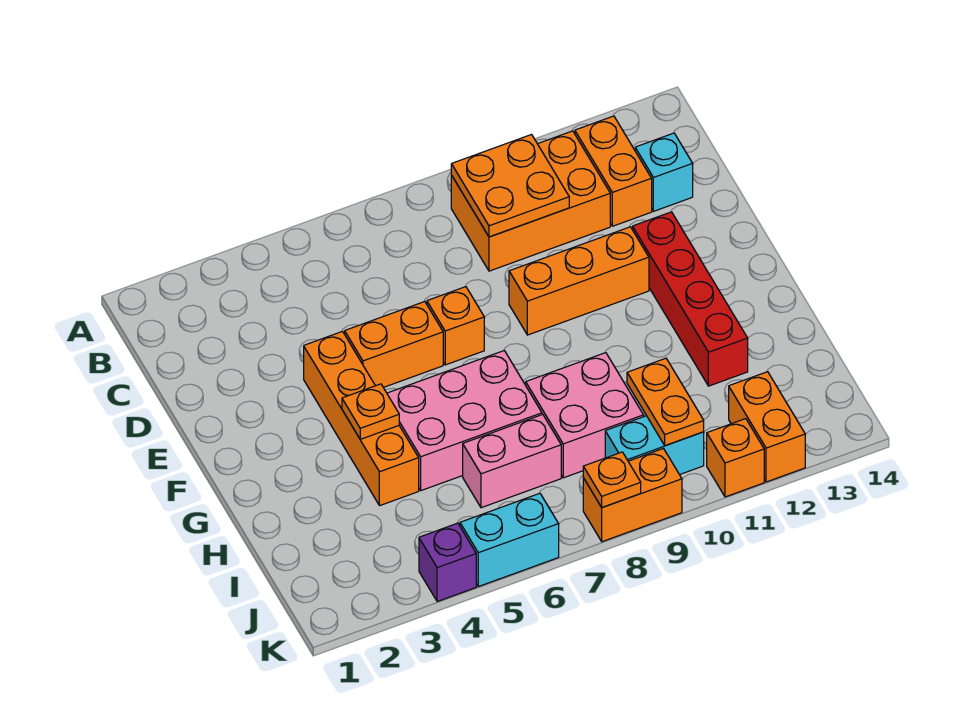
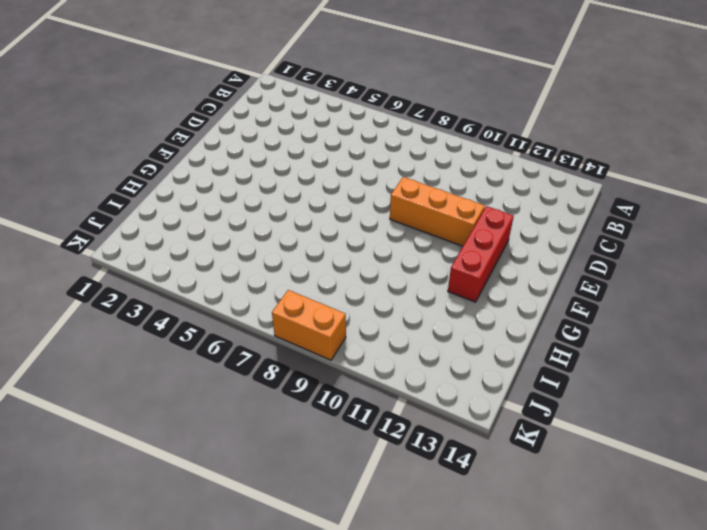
red 1x3 brick [448,206,514,302] -> red 1x4 brick [633,212,748,386]
none -> orange 2x3 brick [451,131,610,271]
none -> orange 1x2 brick [575,116,652,226]
none -> cyan 1x1 brick [635,133,693,211]

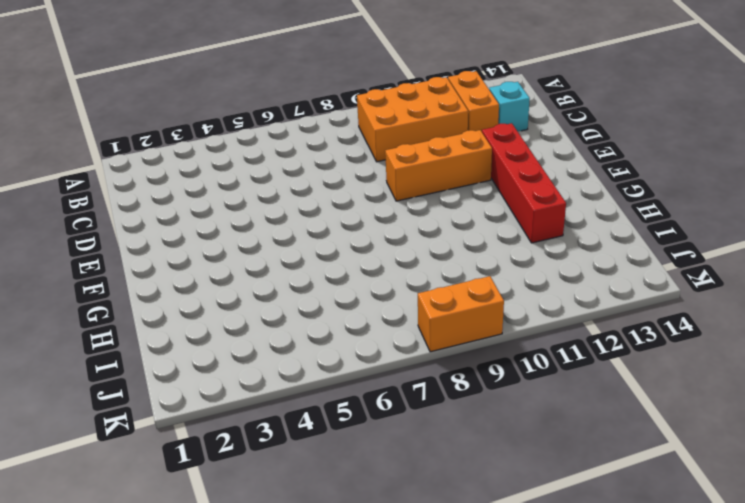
none -> orange 1x4 brick [304,331,419,506]
none -> orange 1x2 brick [345,302,443,387]
none -> orange 1x1 brick [427,287,484,365]

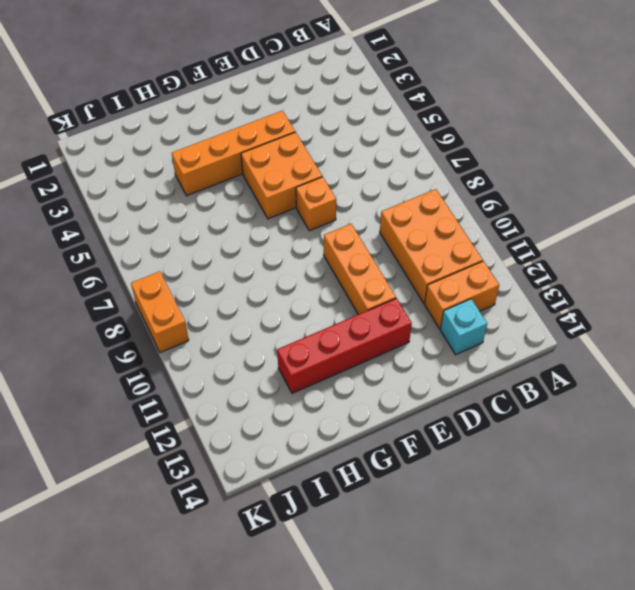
orange 2x2 brick [241,132,322,219] -> orange 1x2 brick [345,302,443,387]
none -> pink 2x3 brick [387,351,542,491]
none -> pink 2x2 brick [526,353,644,478]
none -> pink 1x2 brick [463,414,561,508]

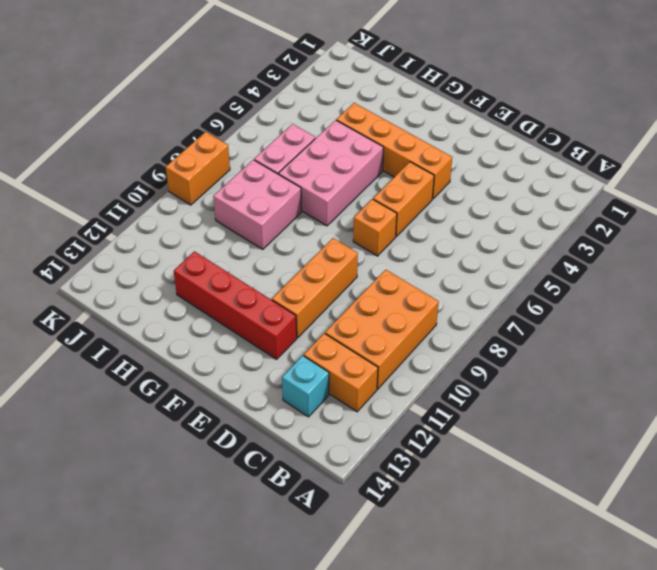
none -> cyan 1x2 brick [605,416,704,475]
none -> orange 1x2 brick [729,372,805,482]
none -> purple 1x1 brick [419,523,476,602]

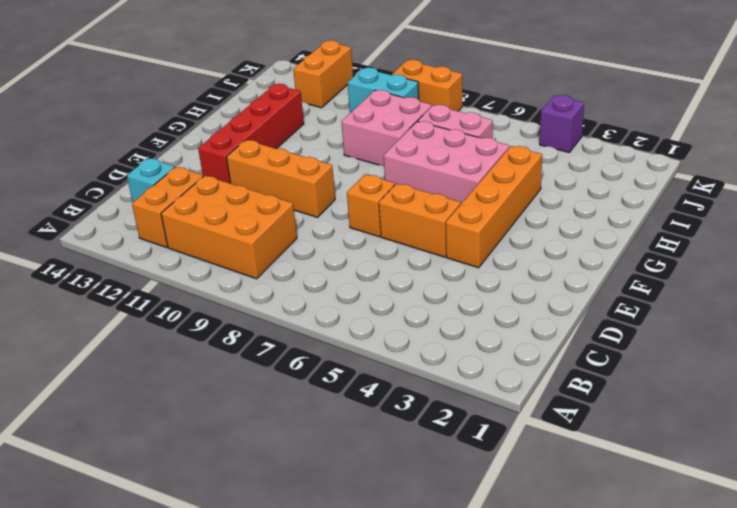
none -> cyan 1x2 brick [460,493,559,587]
none -> orange 1x1 brick [707,419,764,497]
none -> orange 2x2 plate [451,135,569,237]

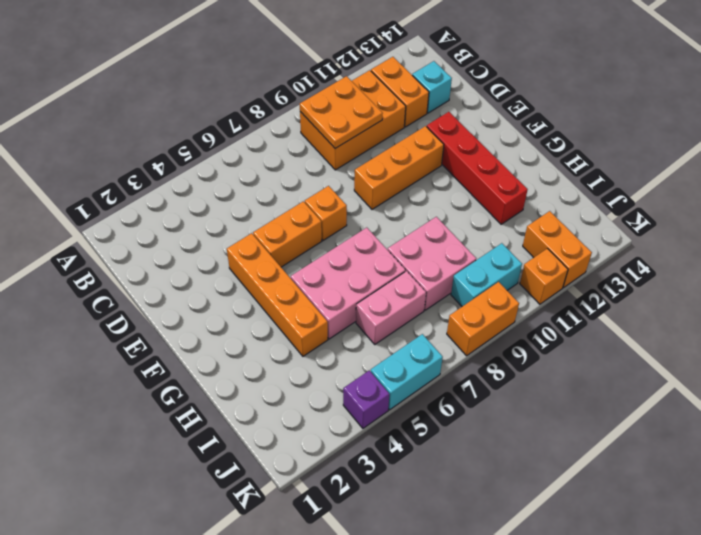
none -> orange 1x1 plate [342,384,399,439]
none -> orange 1x2 plate [627,358,704,446]
none -> orange 1x1 plate [583,452,641,507]

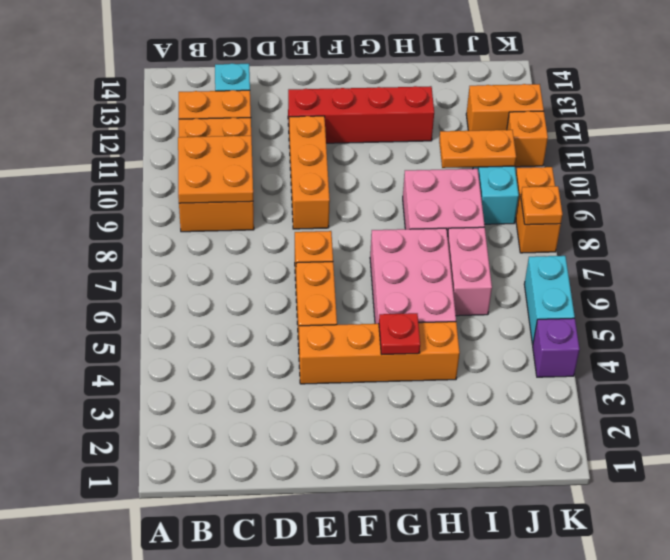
red 1x1 plate [379,313,420,355] -> orange 1x1 plate [342,384,399,439]

